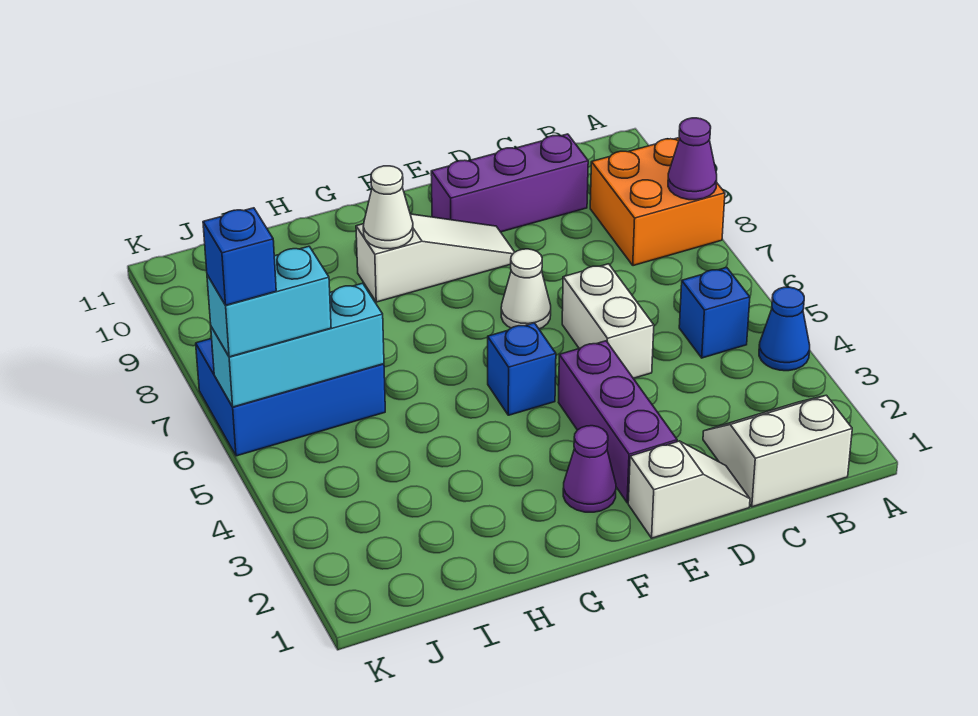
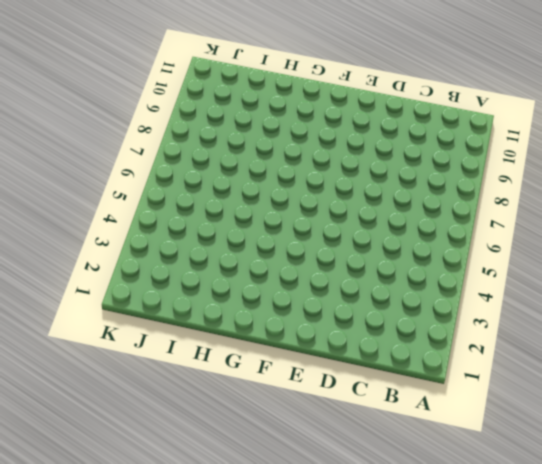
none -> blue 1x1 cone [759,287,810,371]
none -> orange 2x2 brick [590,138,725,266]
none -> white 2x2 slope [703,395,852,507]

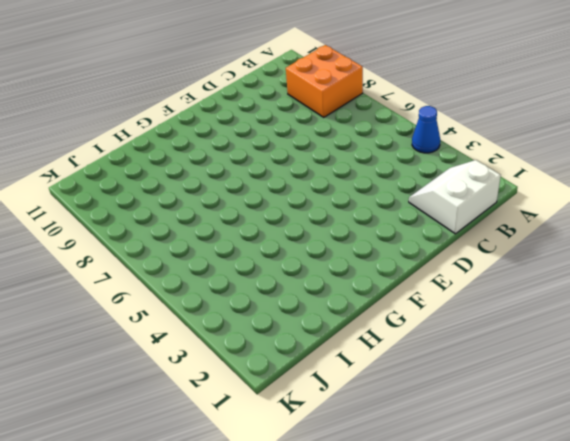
none -> blue 1x1 brick [679,267,750,358]
none -> purple 1x3 brick [431,134,588,232]
none -> white 1x2 slope [628,441,750,538]

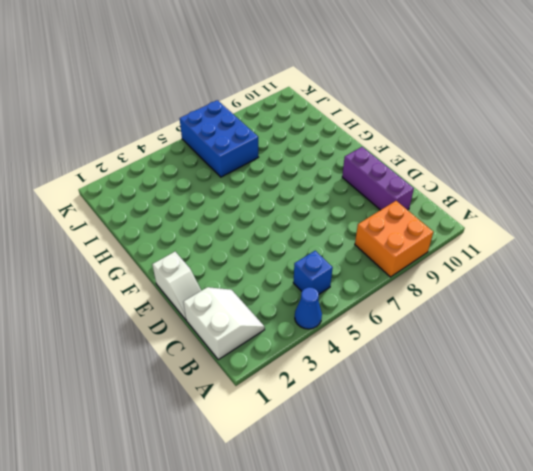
none -> white 1x2 brick [562,264,654,378]
none -> purple 1x3 brick [558,341,677,503]
none -> white 1x1 cone [501,249,551,329]

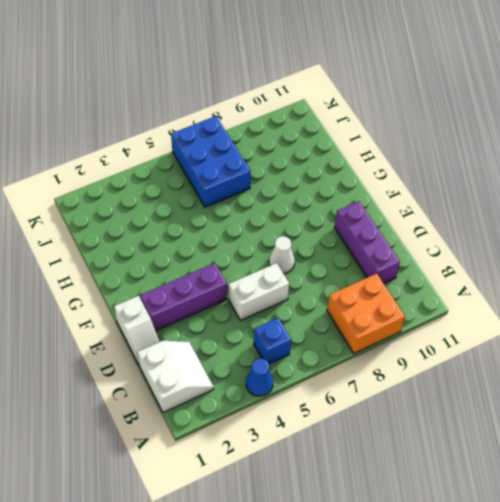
none -> white 1x3 slope [356,214,515,302]
none -> purple 1x1 cone [563,426,616,512]
none -> blue 1x1 brick [488,323,556,415]

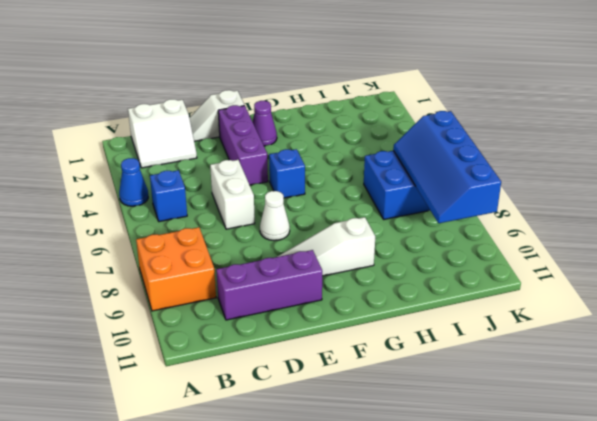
blue 2x4 slope [393,111,501,223] -> cyan 1x3 brick [211,283,384,407]
none -> purple 1x1 cone [668,118,717,200]
none -> white 1x1 cone [363,166,413,249]
none -> cyan 1x2 brick [207,246,331,357]

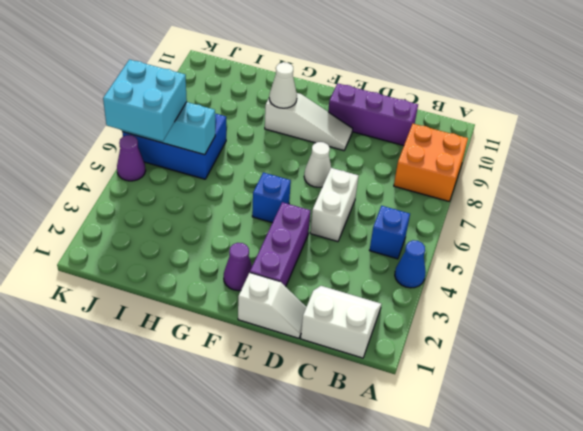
cyan 2x2 brick [103,60,187,141] -> cyan 1x2 brick [207,246,331,357]
purple 1x1 cone [117,135,146,181] -> purple 1x1 cone moved to [668,118,717,200]
none -> blue 1x1 brick [203,208,276,305]

